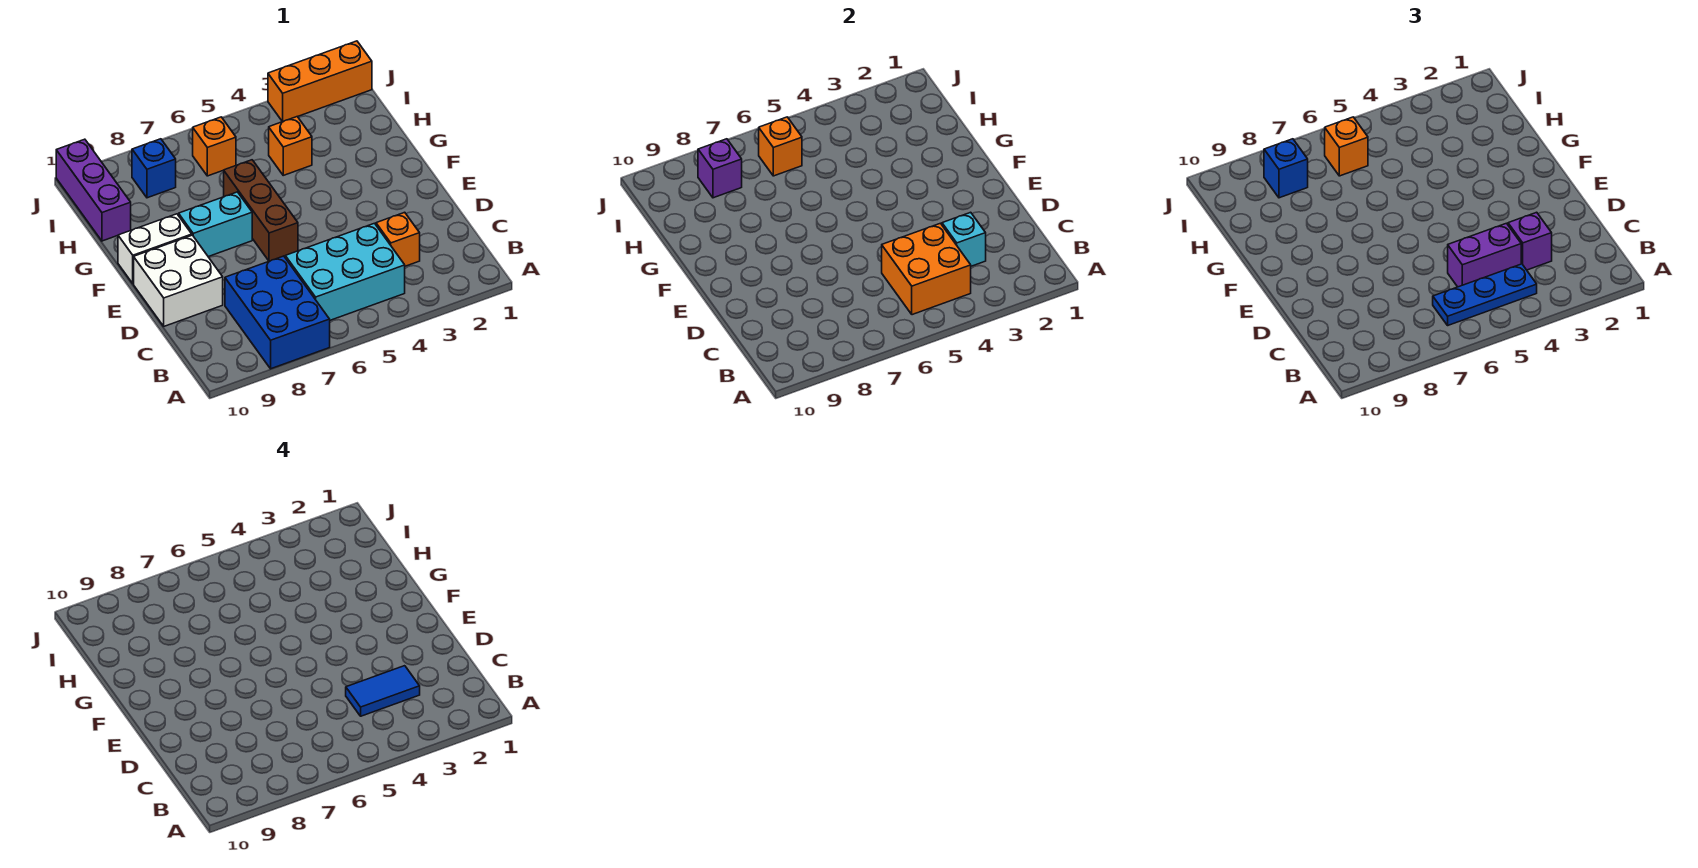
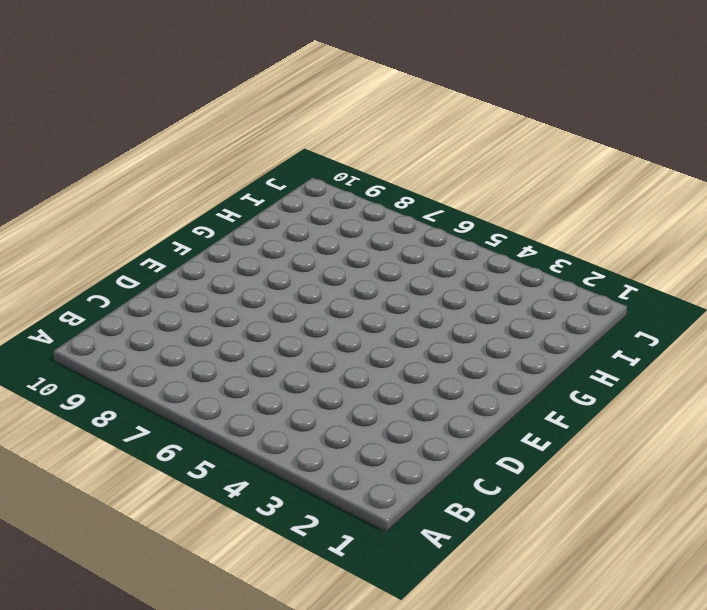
none -> blue 2x3 brick [225,256,330,369]
none -> cyan 2x3 brick [285,223,405,320]
none -> orange 1x1 brick [376,212,420,266]

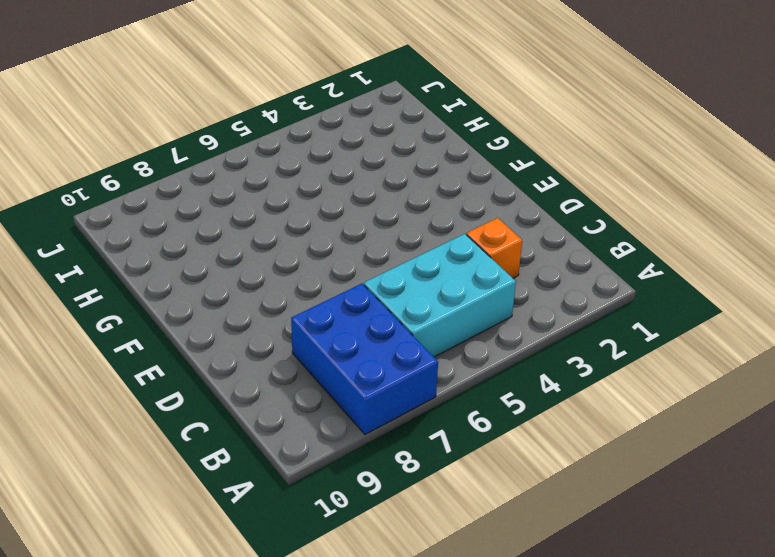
none -> white 2x2 brick [134,235,223,326]
none -> brown 1x3 brick [224,160,298,261]
none -> cyan 1x2 brick [178,192,252,257]

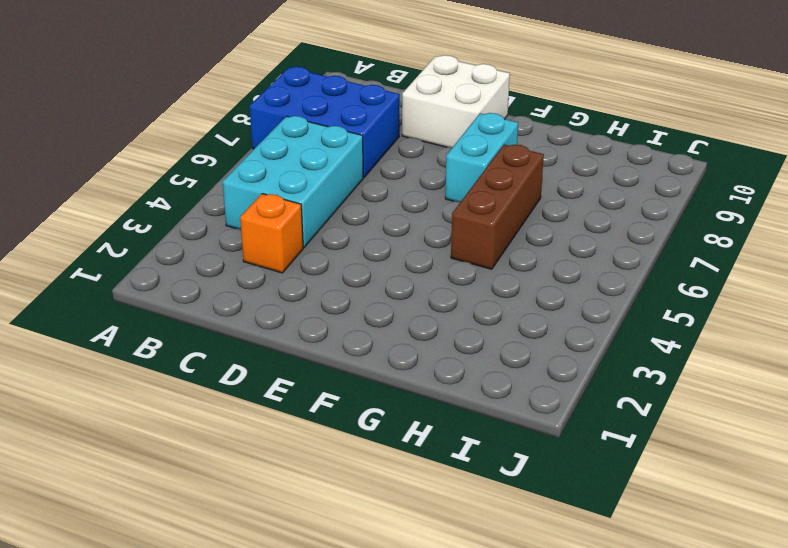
brown 1x3 brick [451,145,544,269] -> brown 1x3 brick turned to [224,160,298,261]
none -> white 1x2 brick [118,214,192,284]
none -> orange 1x1 brick [269,117,312,175]
none -> purple 1x3 brick [56,139,131,241]

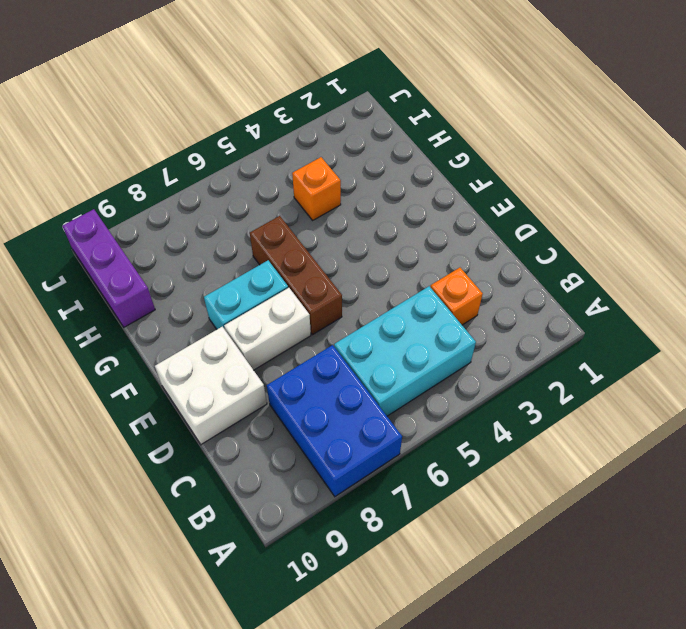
white 1x2 brick [224,288,311,370] -> white 1x2 brick moved to [118,214,192,284]
none -> orange 1x1 brick [193,117,236,176]
none -> blue 1x1 brick [132,139,176,198]
none -> orange 1x3 brick [268,41,372,122]

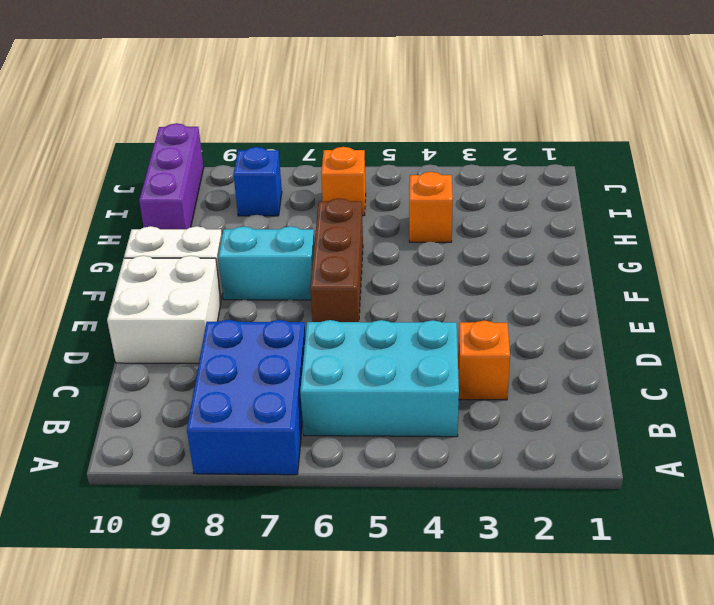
none -> orange 1x3 brick [268,41,372,122]
none -> orange 2x2 brick [882,223,971,315]
none -> cyan 1x1 brick [942,212,986,266]

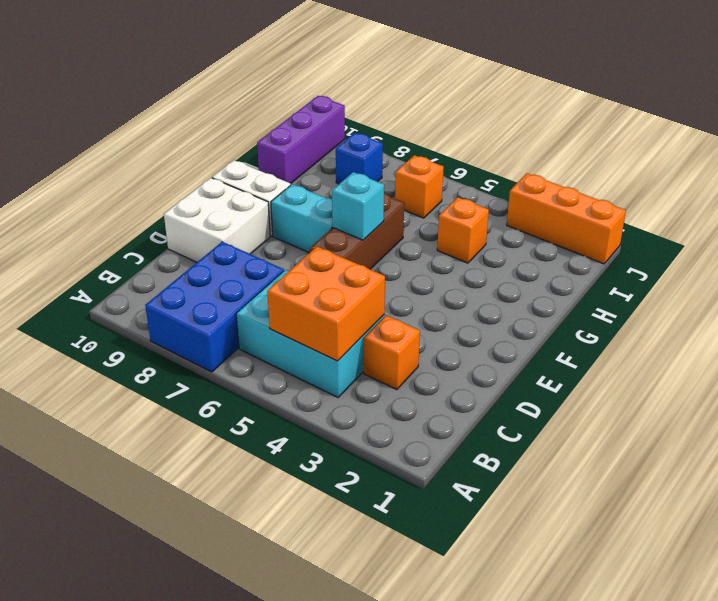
cyan 1x1 brick [332,172,384,240] -> cyan 1x1 brick moved to [942,212,986,266]
none -> orange 1x1 brick [759,117,802,176]
none -> purple 1x1 brick [698,139,742,198]
none -> blue 1x3 plate [1433,264,1537,325]

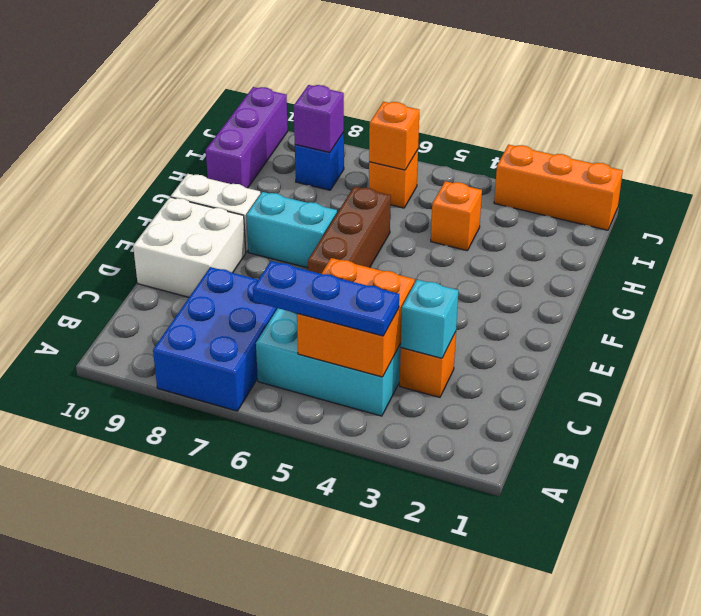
none -> purple 1x1 brick [1508,212,1552,270]
none -> purple 1x2 brick [1448,223,1521,287]
none -> orange 1x1 brick [1325,117,1368,176]

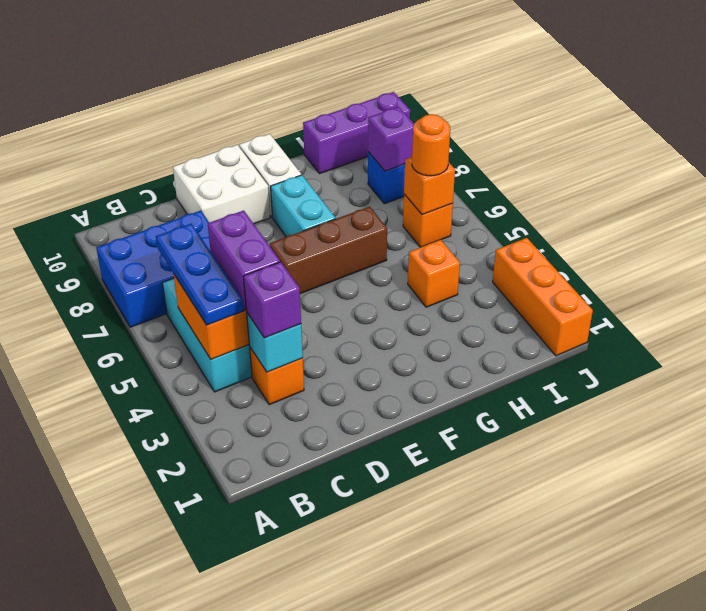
orange 1x1 round brick [412,114,450,176] -> orange 1x1 brick [1325,117,1368,176]
none -> blue 1x1 brick [1264,139,1308,198]
none -> blue 1x2 tile [346,666,420,716]

